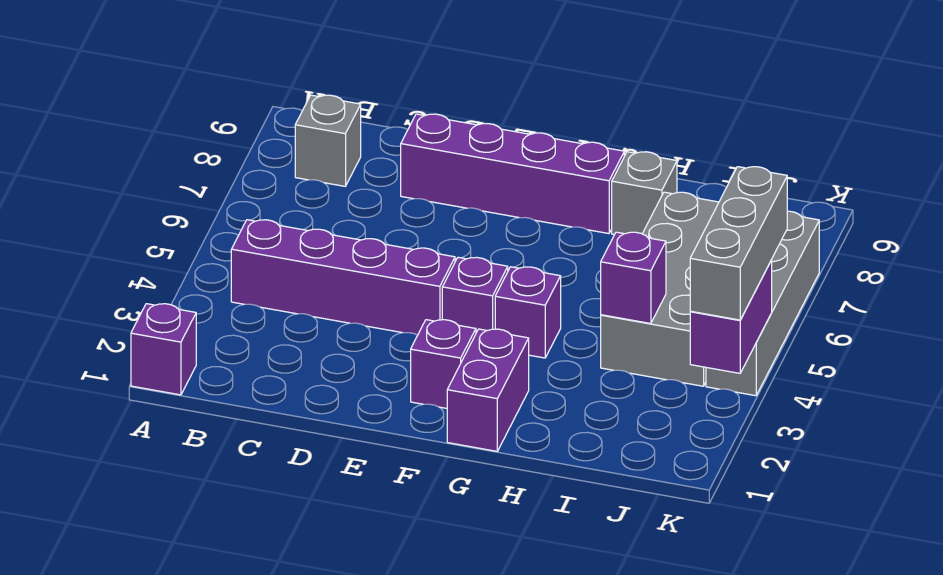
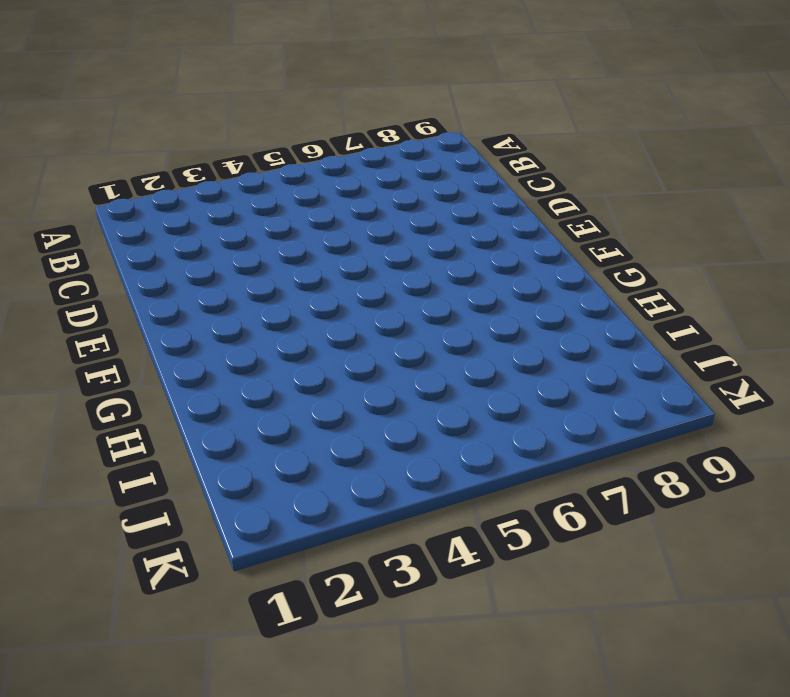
none -> purple 1x1 brick [131,304,196,395]
none -> purple 1x4 brick [231,220,455,335]
none -> grey 1x1 brick [295,95,361,186]

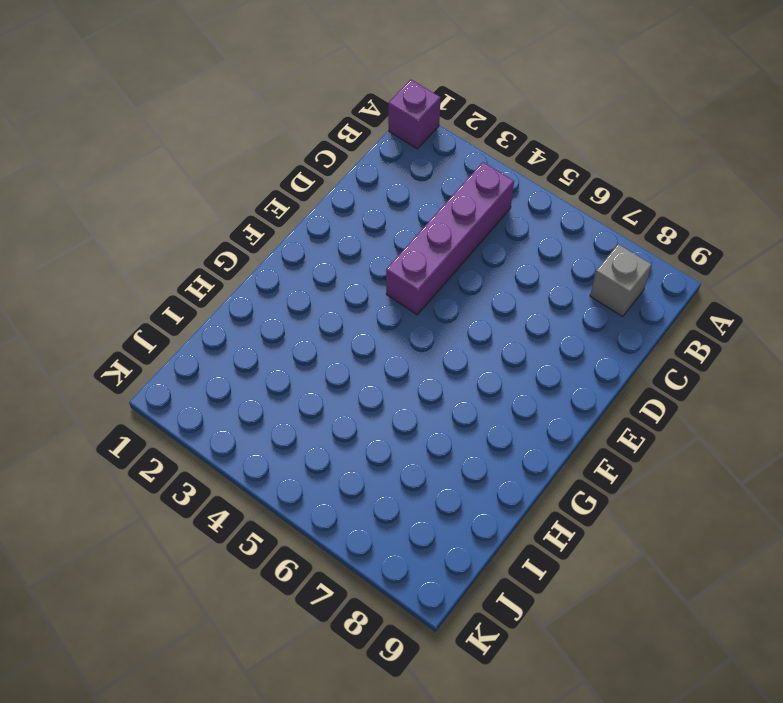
none -> purple 1x4 brick [401,114,624,234]
none -> purple 1x1 brick [411,320,476,408]
none -> purple 1x1 brick [442,257,508,333]

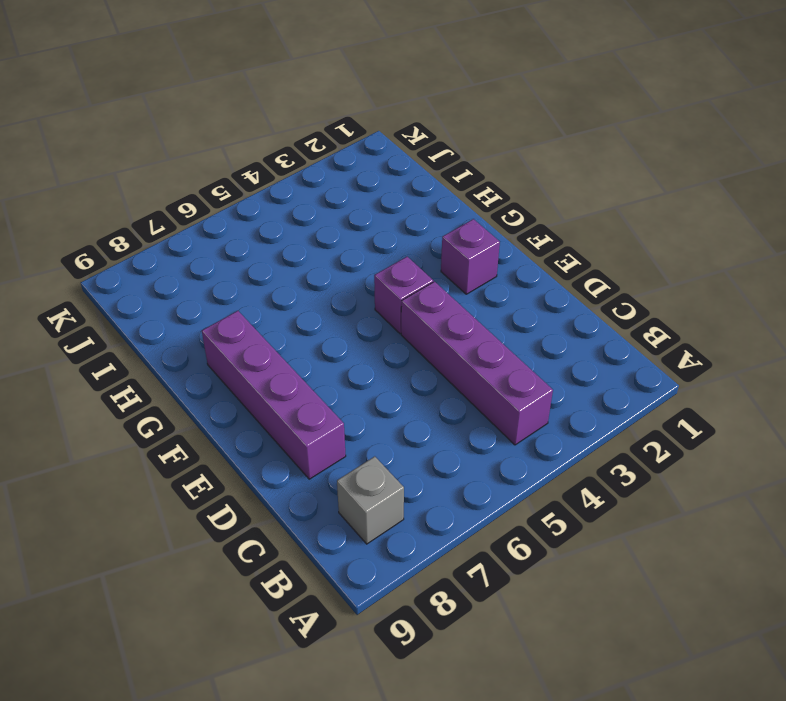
none -> purple 1x1 brick [131,304,196,395]
none -> purple 1x2 brick [447,329,529,451]
none -> purple 1x1 brick [495,267,561,358]

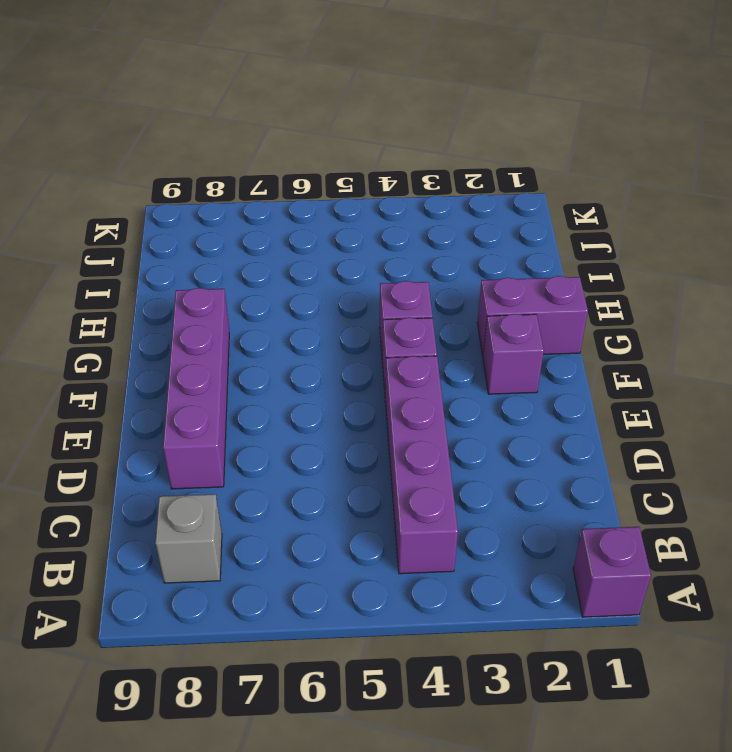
none -> grey 1x1 brick [612,152,677,235]
none -> grey 2x4 brick [601,192,719,386]
none -> grey 1x4 brick [706,211,819,396]

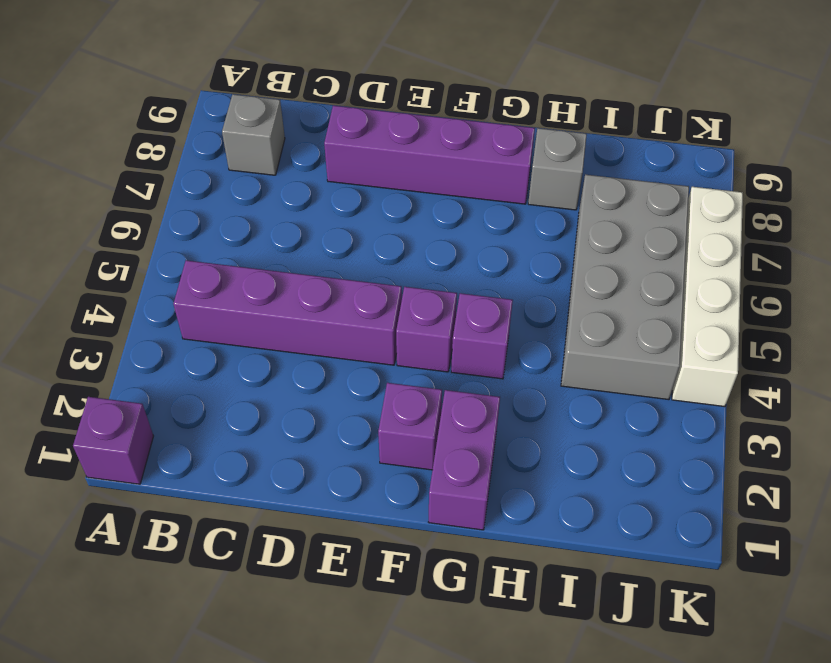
white 1x4 brick [672,187,743,407] -> grey 1x4 brick [706,211,819,396]
none -> purple 1x1 brick [601,232,666,324]
none -> purple 1x2 brick [690,260,772,373]
none -> grey 1x3 brick [690,167,787,320]

